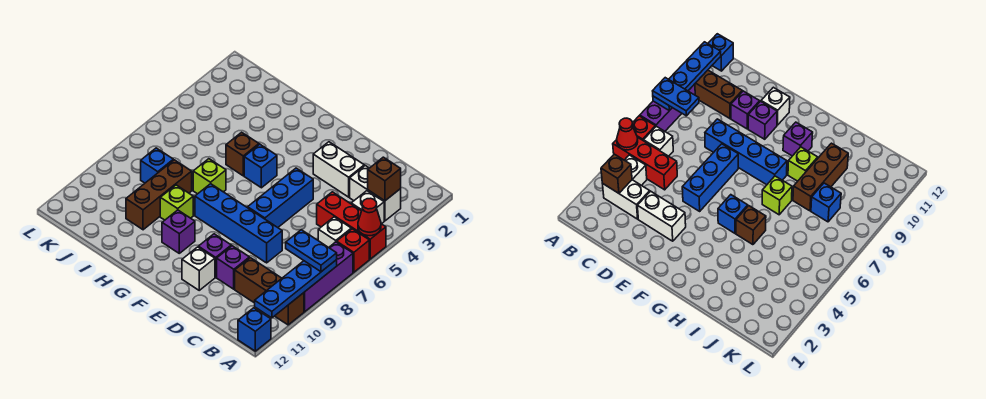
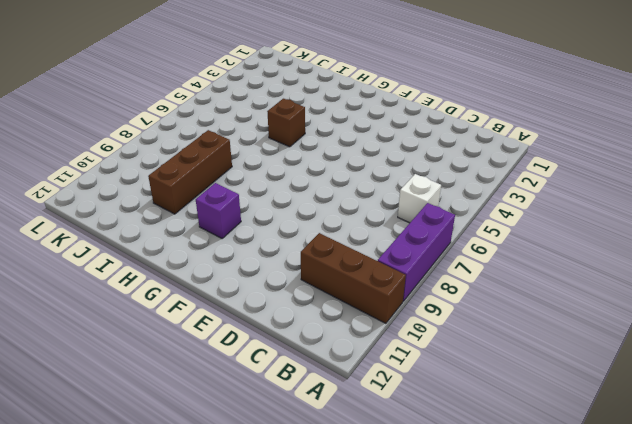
none -> red 1x3 brick [317,192,386,259]
none -> red 1x1 brick [337,229,369,272]
none -> blue 1x1 brick [238,308,271,351]

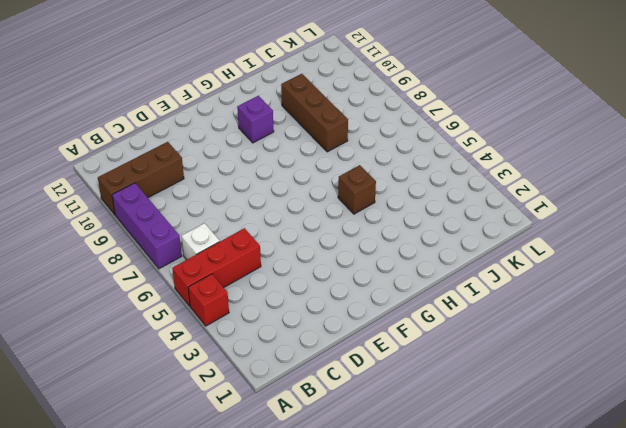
red 1x1 brick [188,274,229,326] -> red 1x1 brick moved to [337,229,369,272]
none -> blue 1x1 brick [238,308,271,351]
none -> white 1x2 brick [350,166,401,221]
none -> white 1x1 brick [351,191,384,224]

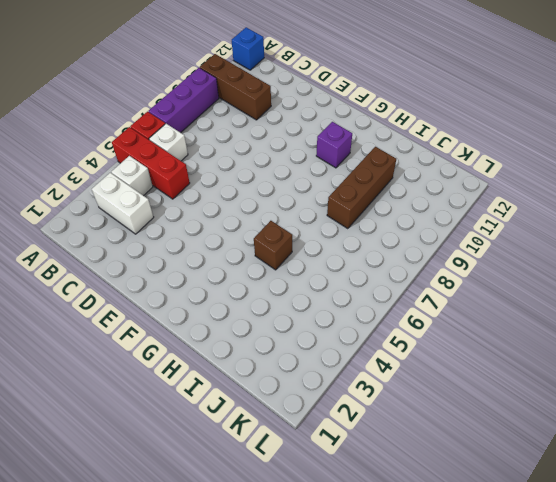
none -> white 1x2 brick [313,142,364,197]
none -> blue 1x4 brick [195,184,282,263]
none -> purple 1x1 brick [217,246,249,289]

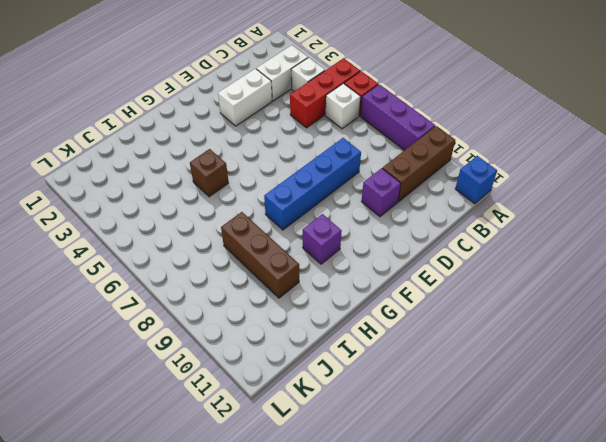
none -> blue 1x3 brick [248,168,313,227]
none -> purple 1x1 brick [198,234,231,277]
none -> white 1x1 brick [182,247,215,290]

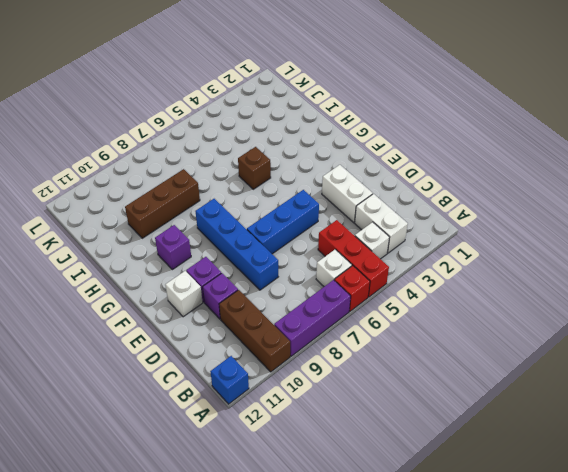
none -> blue 1x1 brick [244,144,277,188]
none -> lime 1x1 brick [193,159,226,194]
none -> lime 1x1 brick [160,185,193,220]

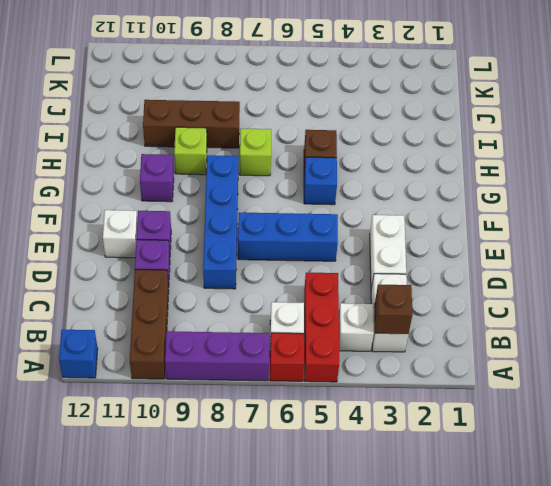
none -> blue 1x1 brick [141,148,173,183]
none -> red 1x1 cone [358,198,381,236]
none -> blue 1x4 plate [255,260,337,318]

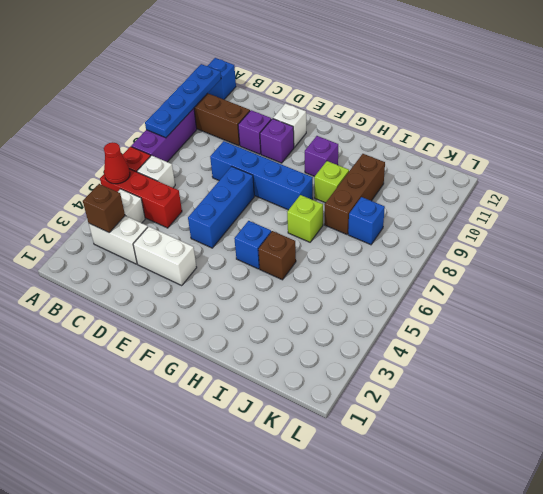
none -> blue 1x2 plate [286,230,337,272]

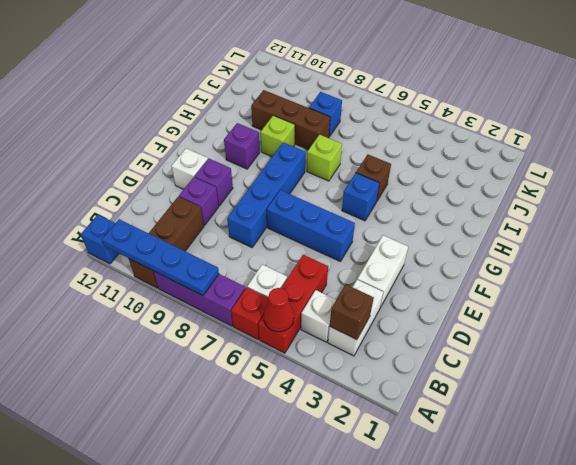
none -> blue 1x2 plate [286,230,337,272]

